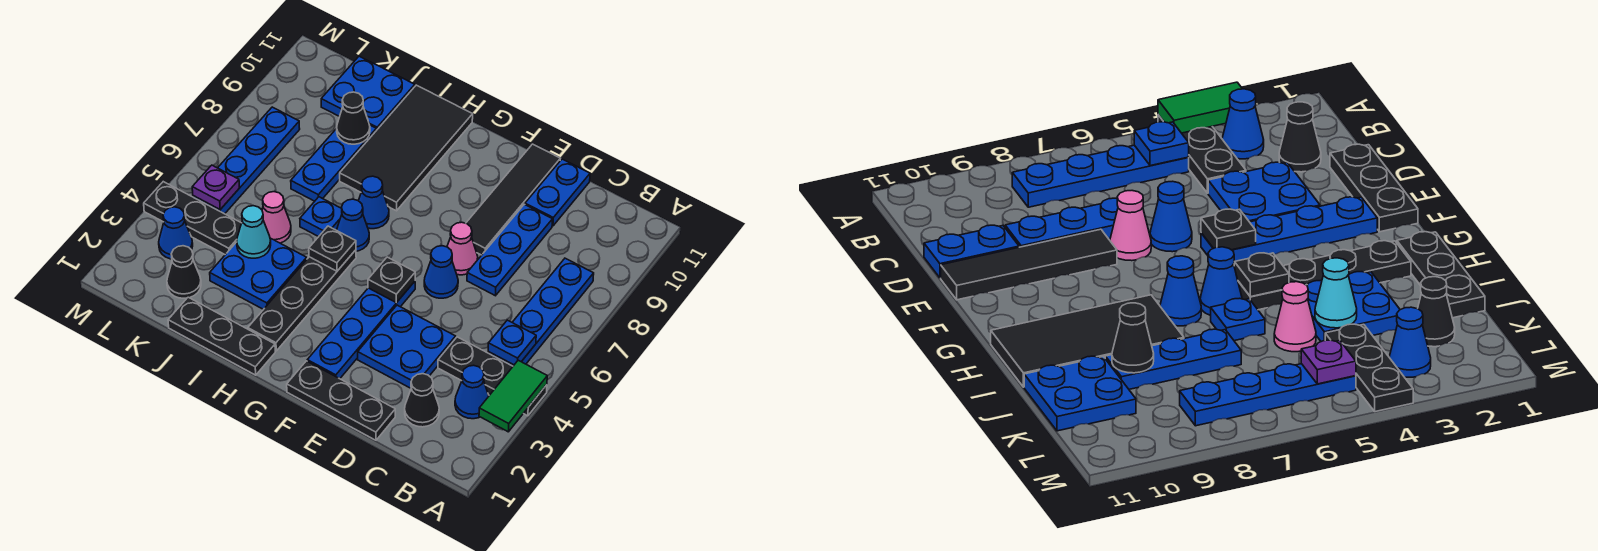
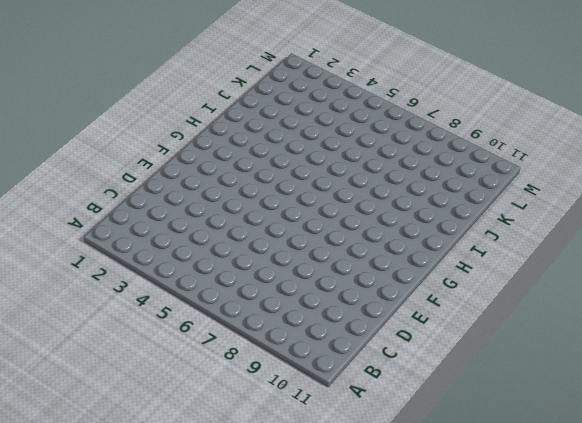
none -> black 1x3 plate [438,337,547,416]
none -> blue 1x1 cone [455,365,489,419]
none -> blue 1x4 plate [488,258,594,366]
none -> black 1x1 cone [405,374,439,427]

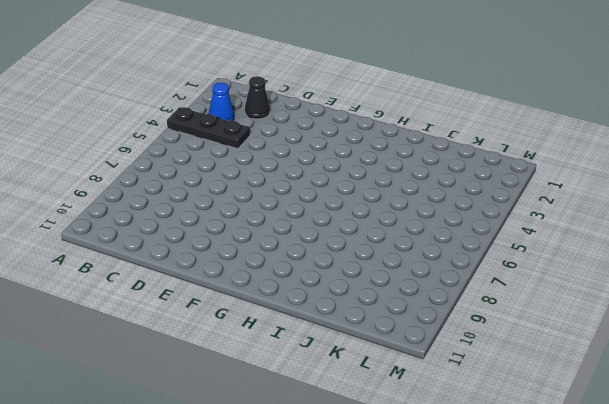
none -> blue 1x4 plate [488,258,594,366]
none -> black 1x3 plate [287,361,395,440]
none -> blue 2x2 plate [358,305,456,388]
none -> blue 1x3 plate [467,204,552,296]

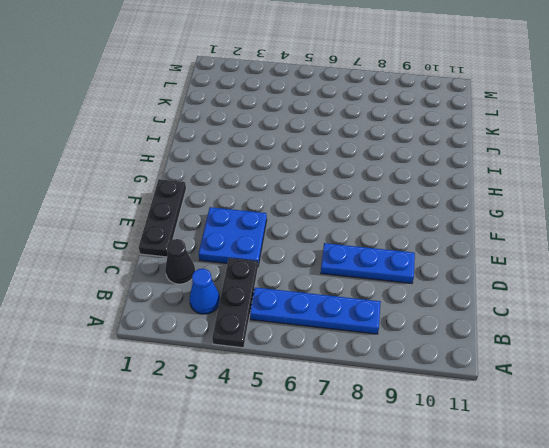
none -> blue 1x2 plate [525,159,590,226]
none -> blue 1x1 cone [424,246,458,298]
none -> pink 1x1 cone [447,222,478,275]
none -> black 1x4 tile [466,144,560,255]

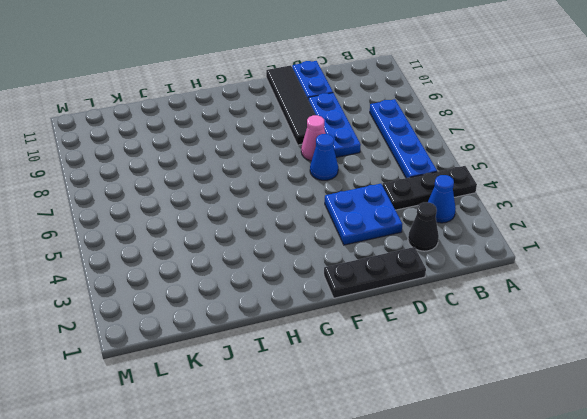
none -> blue 1x4 plate [307,281,415,379]
none -> black 1x3 plate [168,297,275,375]
none -> black 1x4 plate [248,250,356,351]
none -> blue 1x1 cone [337,199,369,251]

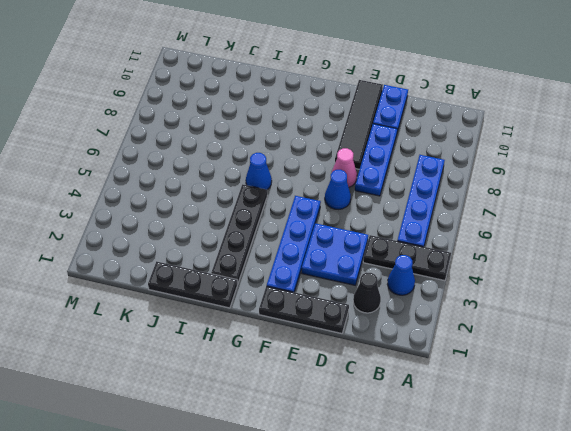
none -> blue 1x1 cone [359,176,389,229]
none -> black 2x4 tile [340,85,473,211]
none -> blue 2x2 plate [210,238,307,309]
none -> blue 1x1 plate [300,197,342,237]

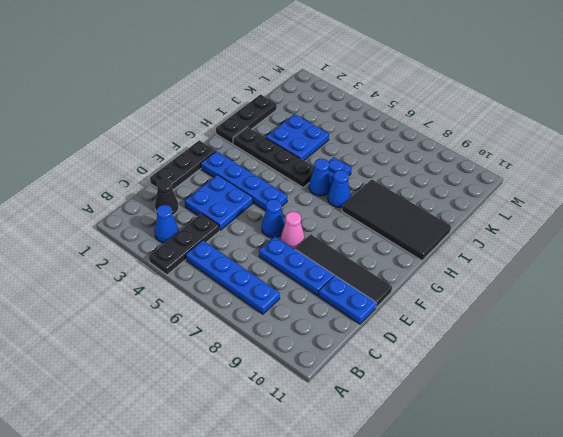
none -> pink 1x1 cone [262,192,291,243]
none -> blue 1x3 plate [291,125,376,201]
none -> blue 2x2 plate [321,56,415,130]
none -> black 1x1 cone [167,246,201,298]

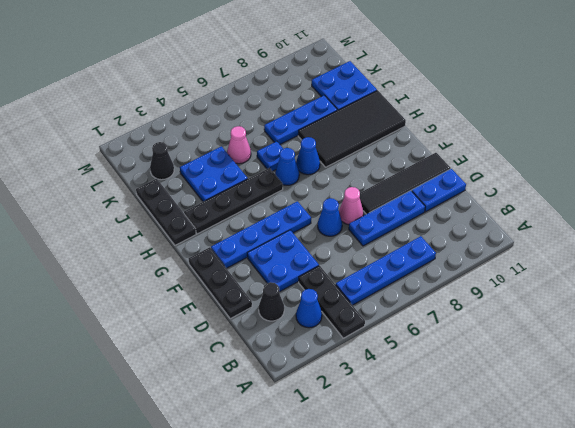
none -> black 1x3 plate [144,182,241,255]
none -> blue 1x1 cone [159,207,193,259]
none -> blue 1x4 plate [193,107,300,214]
none -> green 1x2 tile [479,360,547,432]

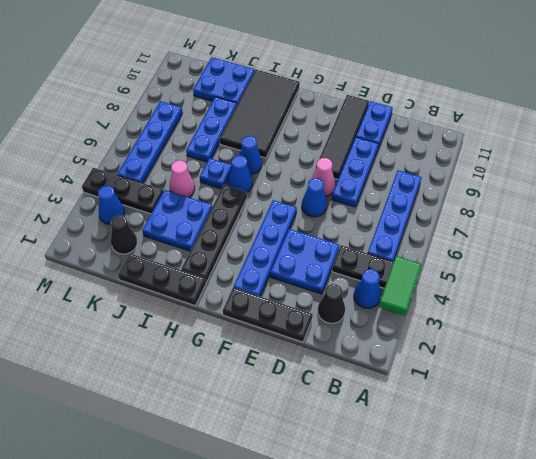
none -> blue 1x1 plate [488,320,536,365]
none -> black 1x1 plate [368,257,415,303]
none -> black 1x1 plate [309,226,356,271]
none -> cyan 1x1 cone [237,206,271,258]

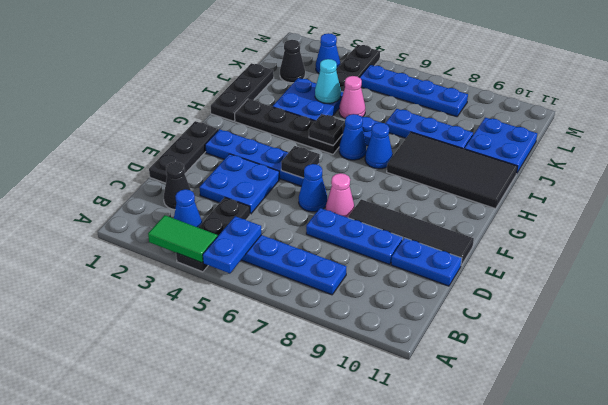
blue 1x2 plate [203,216,262,273] -> blue 1x1 plate [488,320,536,365]
none -> black 1x1 cone [337,92,370,144]
none -> purple 1x1 plate [192,165,239,210]

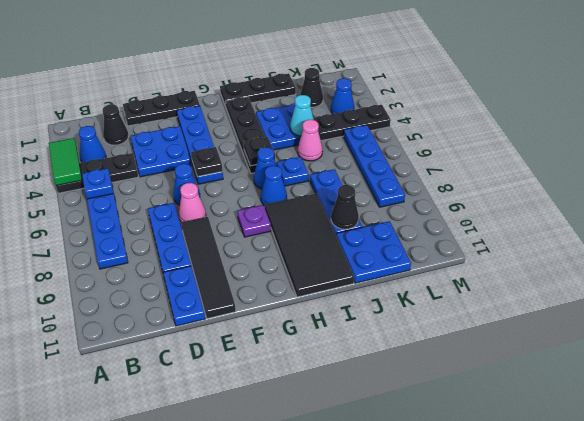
purple 1x1 plate [237,205,271,237] -> purple 1x1 plate moved to [192,165,239,210]

